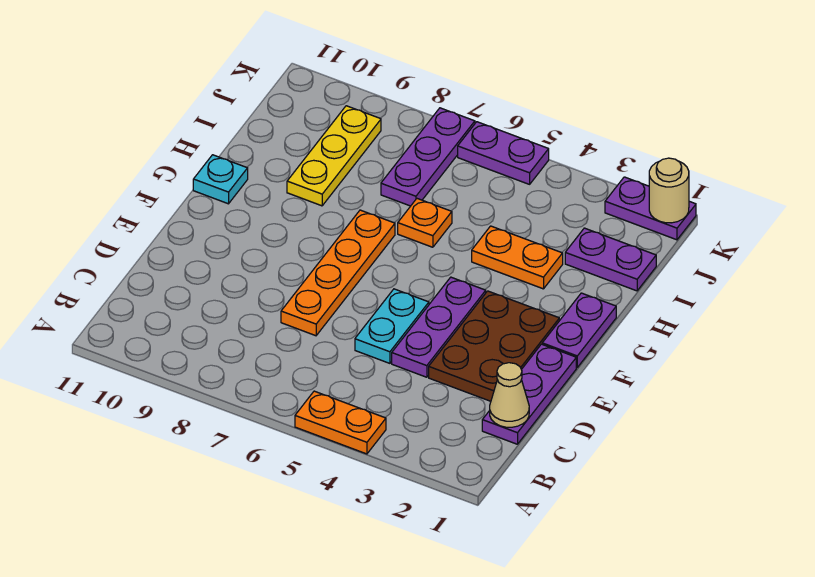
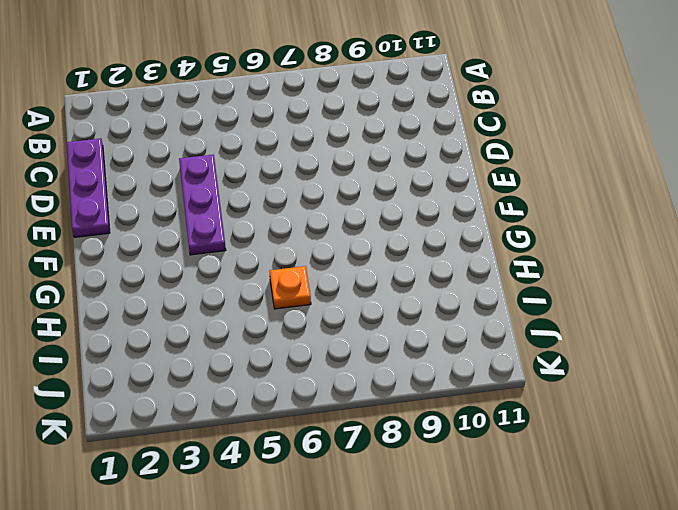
none -> orange 1x2 plate [295,391,386,454]
none -> brown 2x3 plate [429,291,559,401]
none -> cyan 1x2 plate [355,289,429,363]

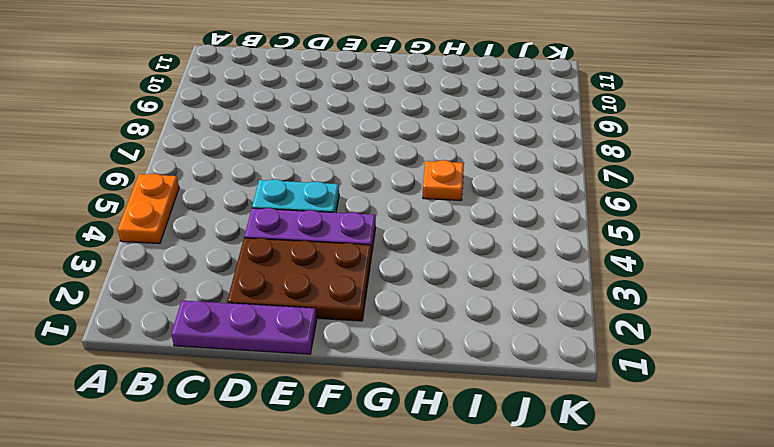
none -> orange 1x4 plate [281,210,395,336]
none -> purple 1x2 plate [542,293,616,367]
none -> cyan 1x1 plate [193,155,248,204]

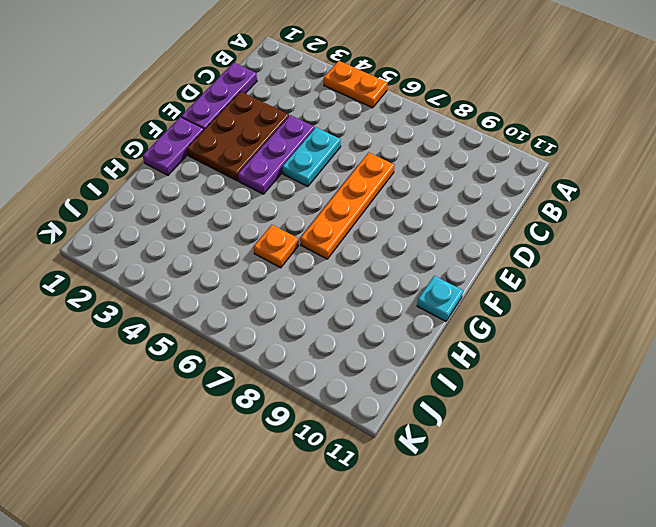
none -> orange 1x2 plate [472,226,563,289]
none -> yellow 1x3 plate [287,106,381,206]
none -> purple 1x2 plate [565,228,656,291]

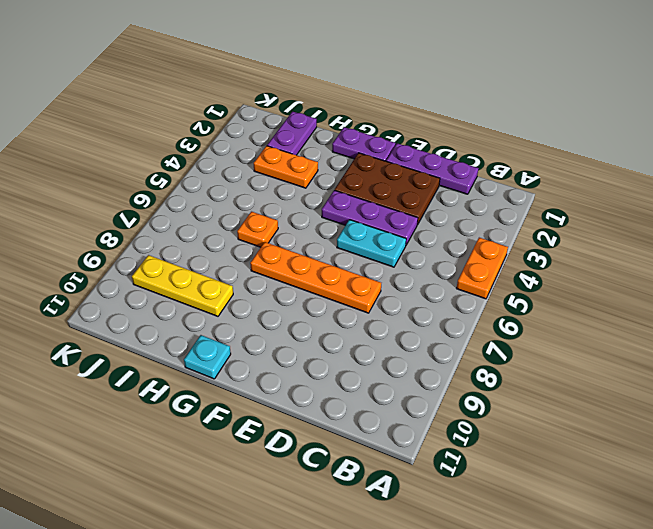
orange 1x2 plate [254,146,318,188] -> orange 1x2 plate turned to [472,226,563,289]
none -> purple 1x3 plate [381,108,475,206]
none -> purple 1x2 plate [605,177,696,240]
none -> purple 1x2 plate [458,122,549,184]

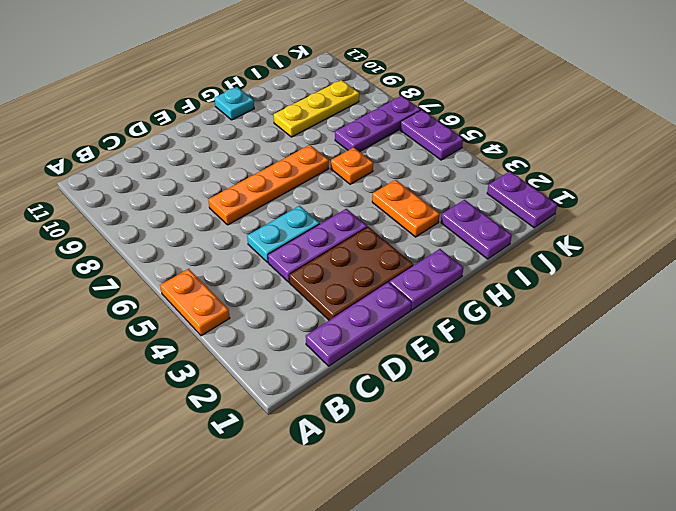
none -> tan 1x1 cone [490,363,529,427]
none -> tan 1x1 round brick [649,158,689,223]

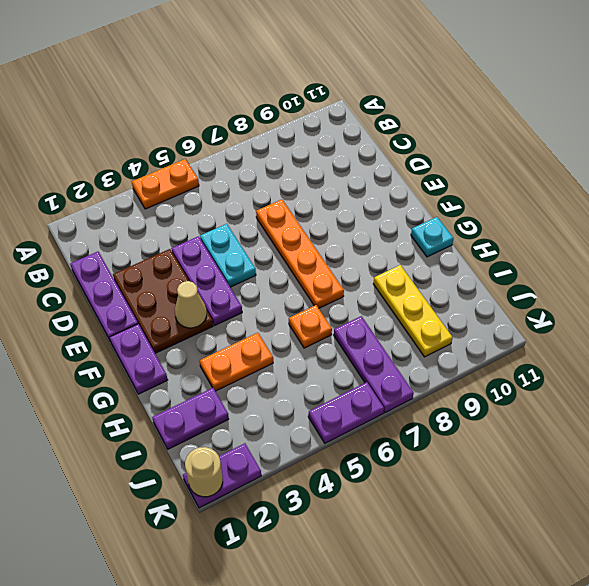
tan 1x1 cone [175,281,207,328] -> tan 1x1 cone moved to [490,363,529,427]

